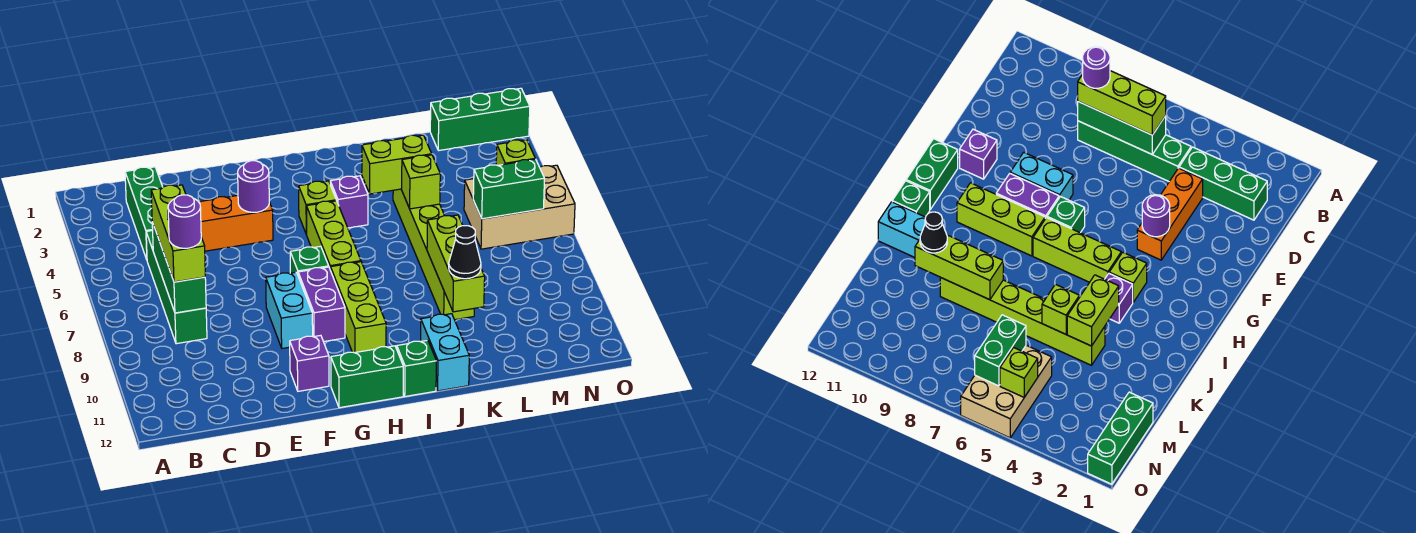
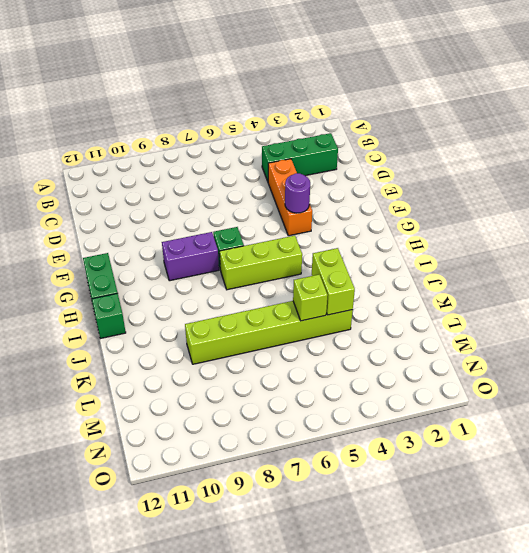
none -> green 1x4 brick [146,230,207,344]
none -> cyan 1x2 brick [266,272,313,348]
none -> purple 1x1 brick [290,335,329,391]

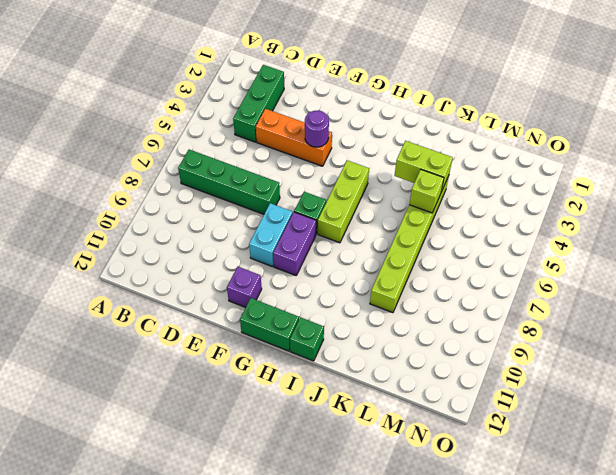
green 1x4 brick [178,150,280,214] -> green 1x4 brick turned to [146,230,207,344]
none -> lime 1x1 brick [299,181,336,234]
none -> lime 1x3 brick [331,262,386,353]
none -> purple 1x1 brick [330,176,368,228]

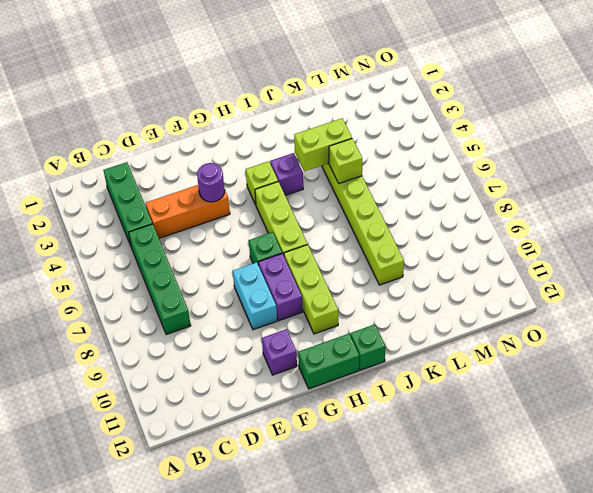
none -> cyan 1x2 brick [421,314,469,391]
none -> green 1x3 brick [430,88,530,151]
none -> tan 2x3 brick [464,165,575,249]

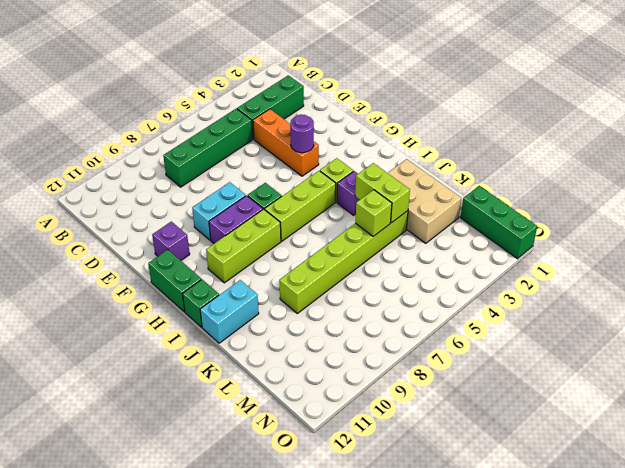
tan 2x3 brick [388,159,461,243] -> tan 2x3 brick moved to [464,165,575,249]
none -> green 1x3 brick [152,222,206,313]
none -> lime 1x3 brick [427,215,485,312]
none -> green 1x2 brick [473,159,545,219]

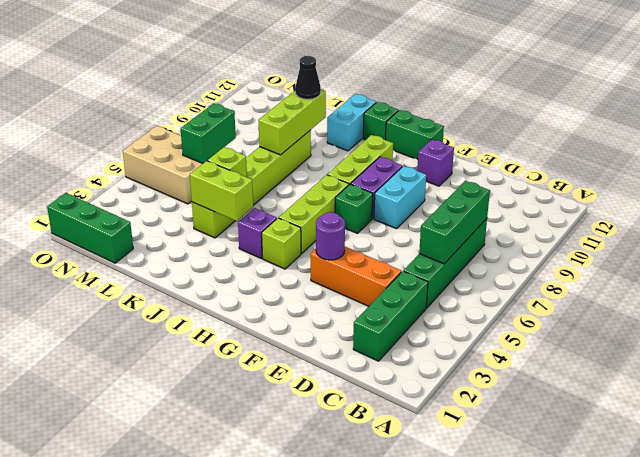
green 1x2 brick [181,103,236,163] -> green 1x2 brick turned to [473,159,545,219]
none -> lime 1x1 brick [496,140,535,165]
none -> lime 1x3 brick [151,185,205,282]
none -> purple 1x1 round brick [168,195,201,248]

